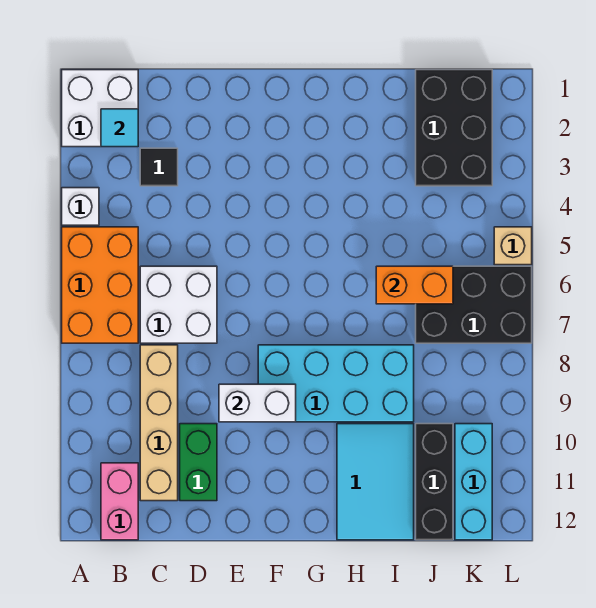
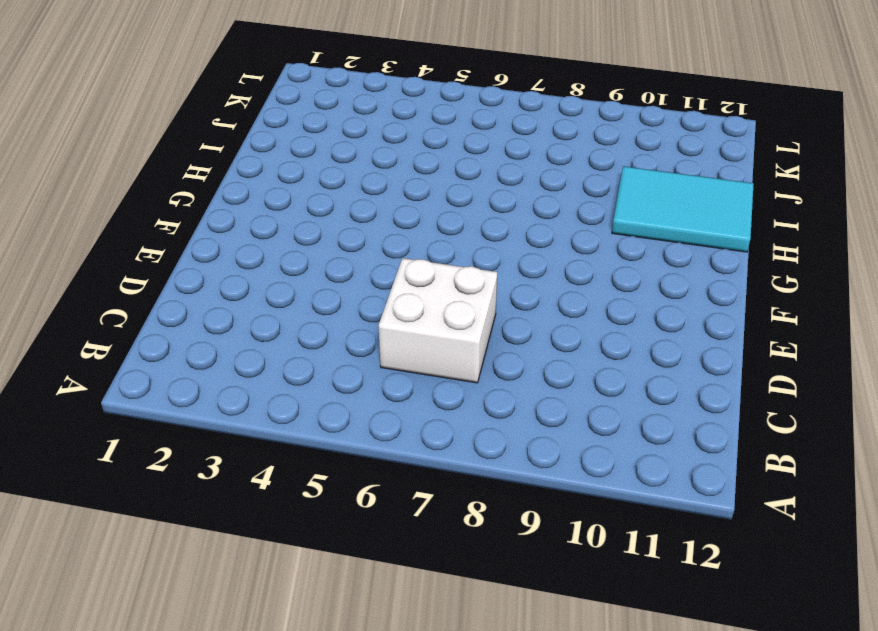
none -> white 2x2 brick [62,70,138,147]
none -> white 1x1 brick [62,188,99,225]
none -> orange 2x3 brick [62,227,138,343]

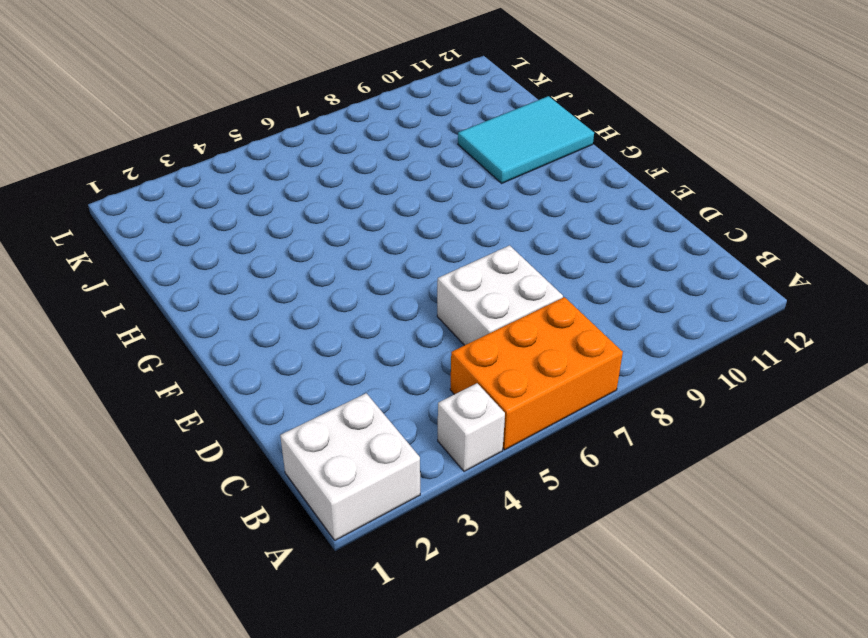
none -> pink 1x2 brick [101,463,138,540]
none -> black 1x1 tile [140,148,178,186]
none -> tan 1x4 brick [140,345,178,501]

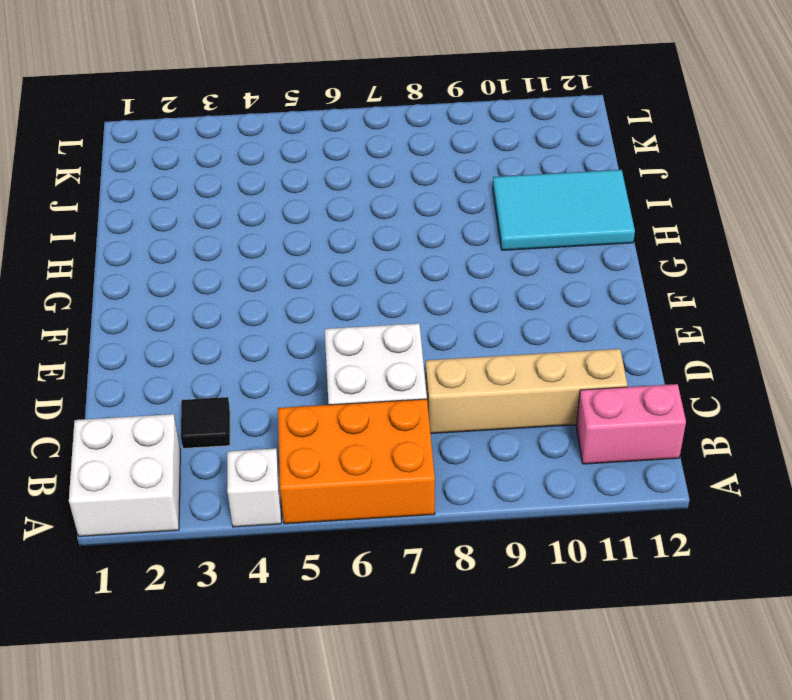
none -> green 1x2 brick [180,424,217,501]
none -> cyan 2x4 brick [258,345,414,422]
none -> black 2x3 brick [416,70,492,186]

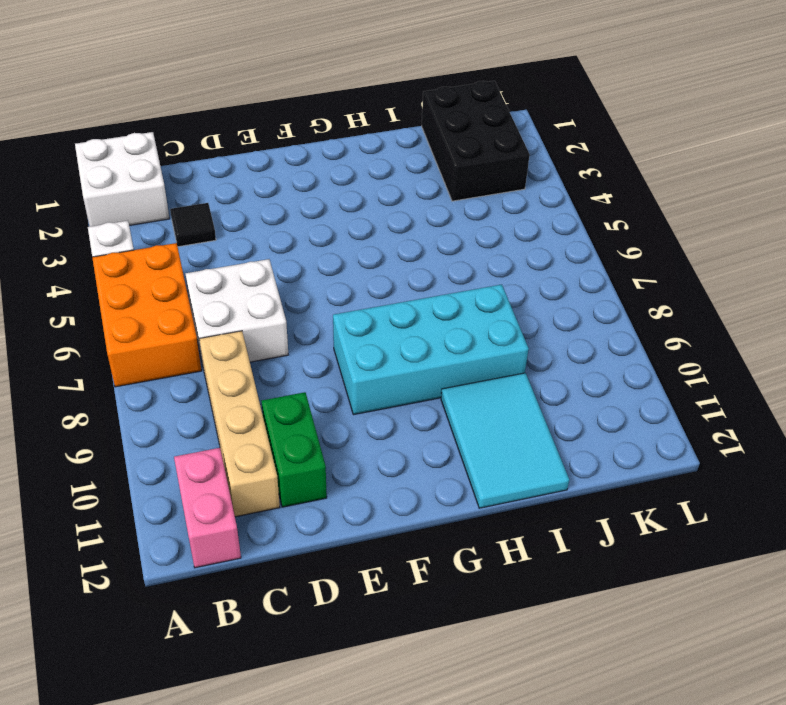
none -> black 2x3 brick [416,266,532,343]
none -> black 1x3 brick [416,424,453,540]
none -> cyan 1x3 brick [455,424,492,540]

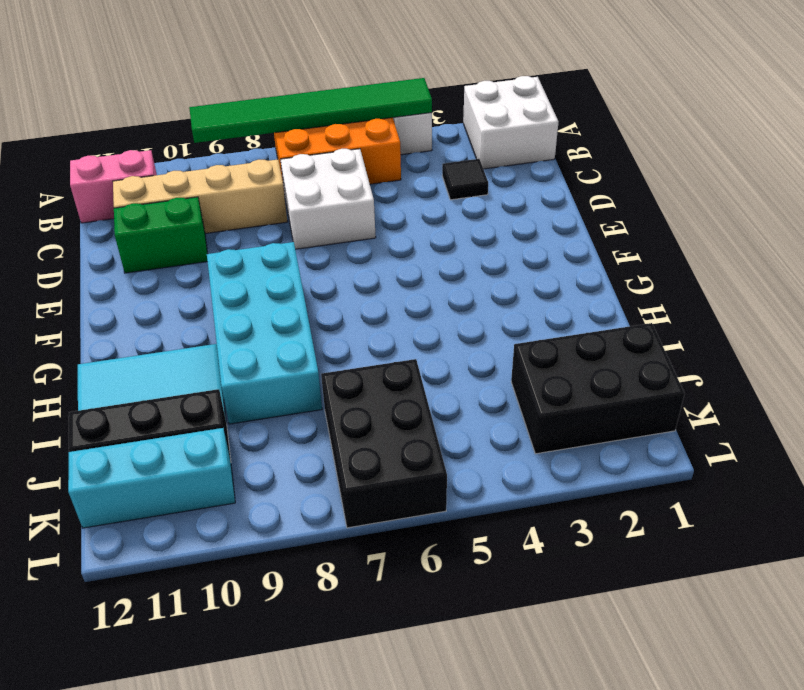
green 1x6 tile [189,78,432,143] -> none
none -> tan 1x1 brick [494,227,532,265]
none -> cyan 1x1 tile [101,109,138,147]
none -> white 1x2 brick [219,384,296,422]

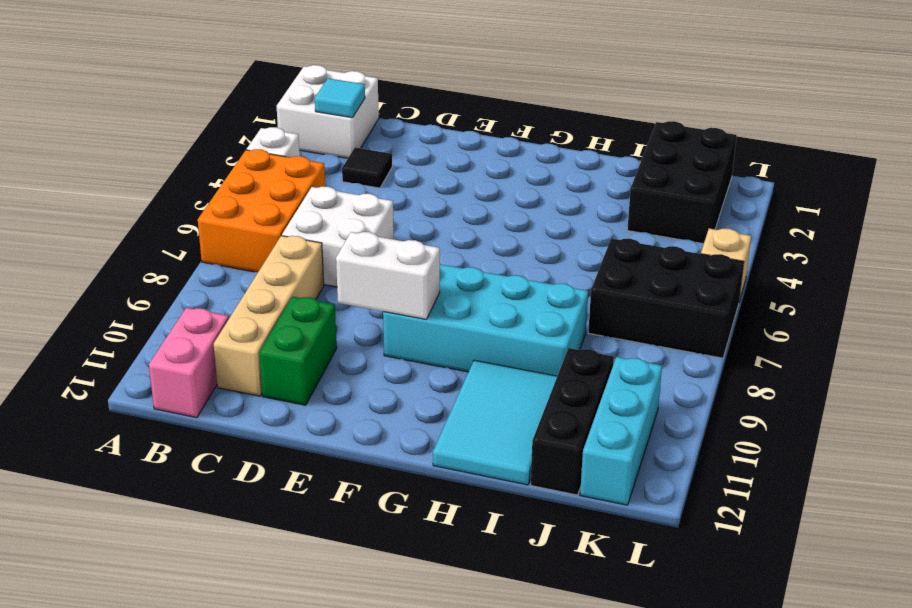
none -> orange 1x2 brick [376,266,453,304]

